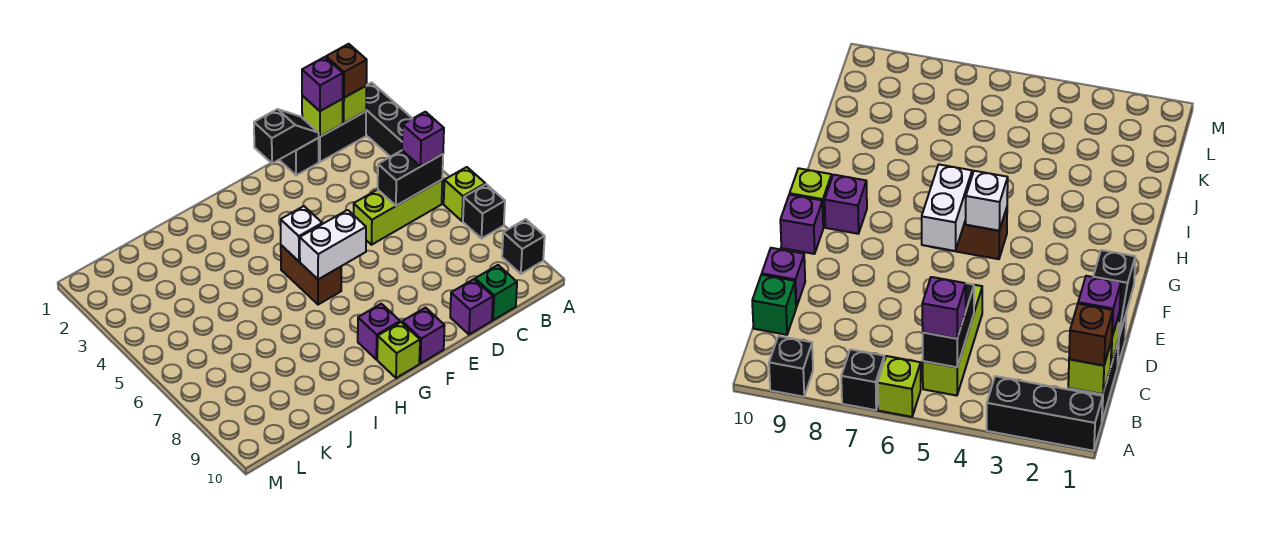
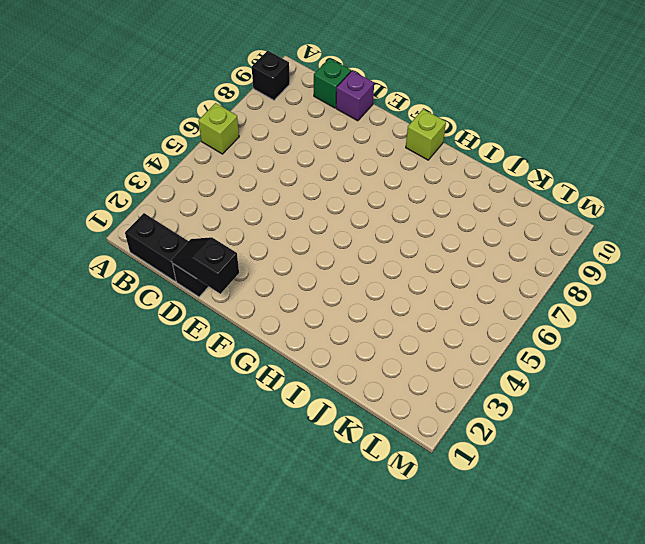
none -> black 1x3 brick [366,82,412,157]
none -> black 1x1 brick [463,184,505,238]
none -> lime 1x3 brick [354,180,442,245]

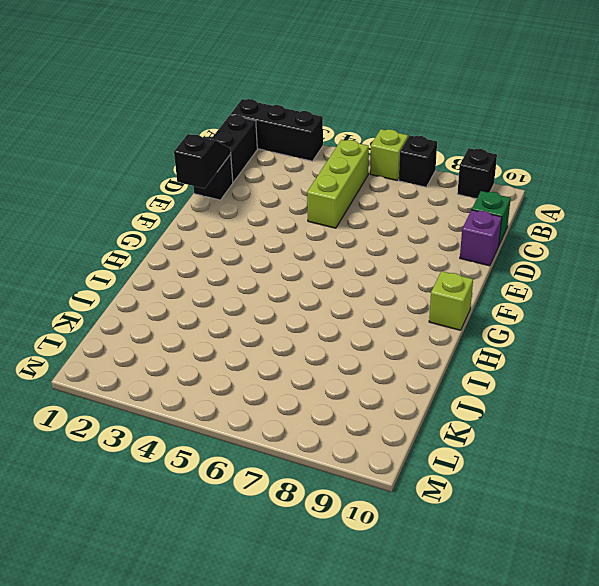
none -> purple 1x1 brick [402,308,445,363]
none -> brown 1x2 brick [281,245,341,305]
none -> purple 1x1 brick [358,304,400,359]

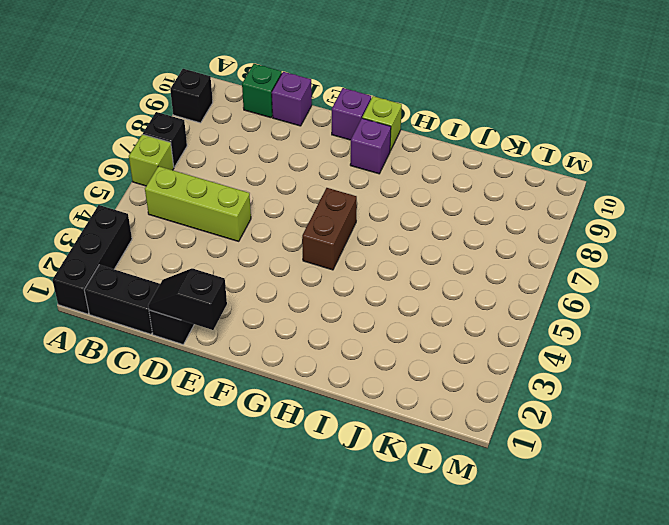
none -> lime 1x1 brick [343,86,366,123]
none -> black 1x2 brick [378,151,443,206]
none -> lime 1x1 brick [302,96,343,137]

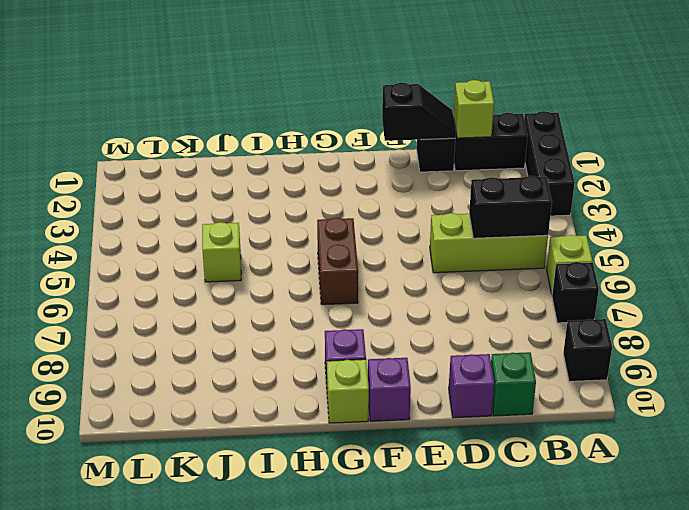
lime 1x1 brick [202,222,241,282] -> lime 1x1 brick moved to [343,86,366,123]
none -> white 1x2 brick [300,210,366,279]
none -> white 1x1 brick [281,206,322,261]
none -> brown 1x1 brick [326,44,367,98]

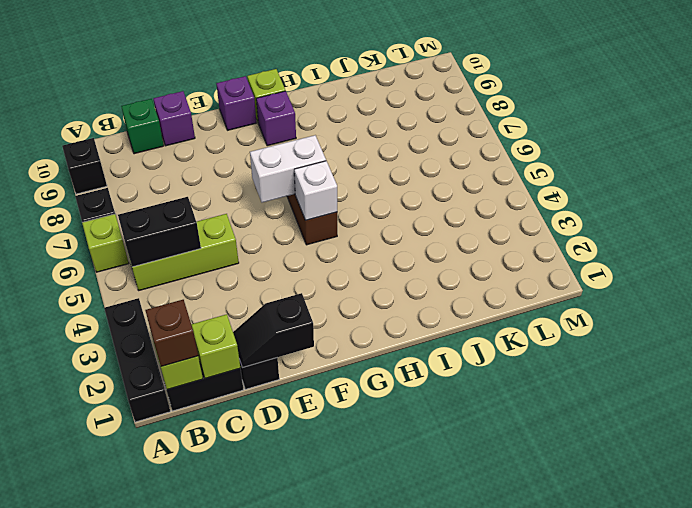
none -> purple 1x1 brick [402,112,444,167]
none -> purple 1x1 brick [302,57,343,111]

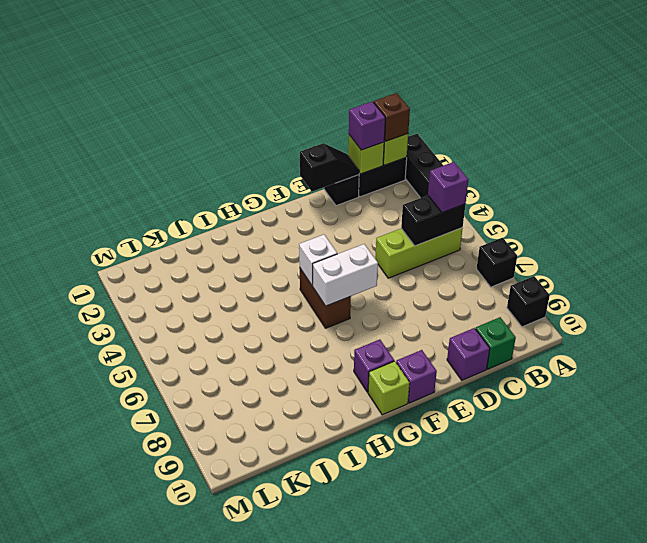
none -> lime 1x1 brick [444,167,485,221]

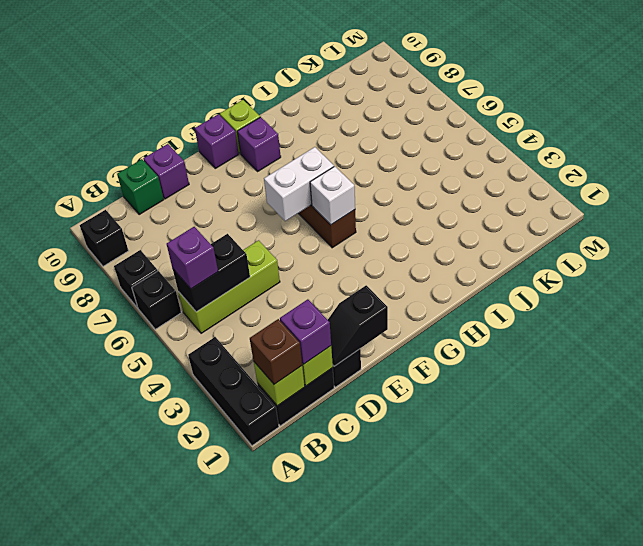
black 1x1 brick [132,271,181,329] -> lime 1x1 brick [444,167,485,221]

